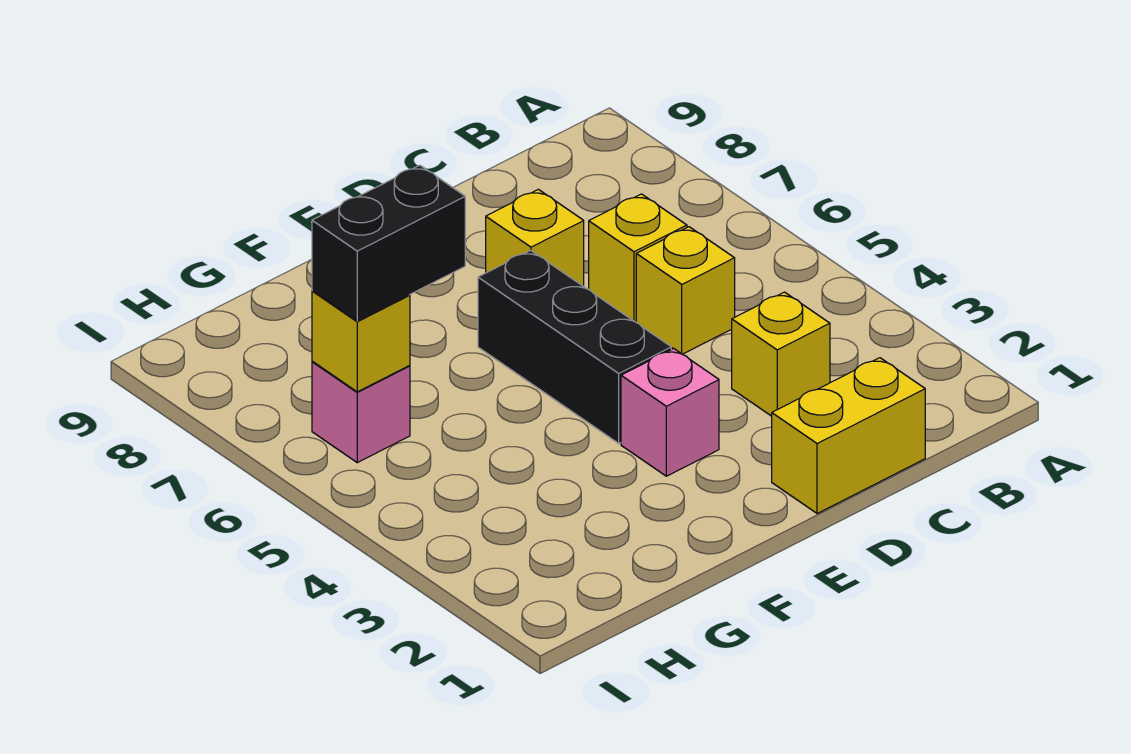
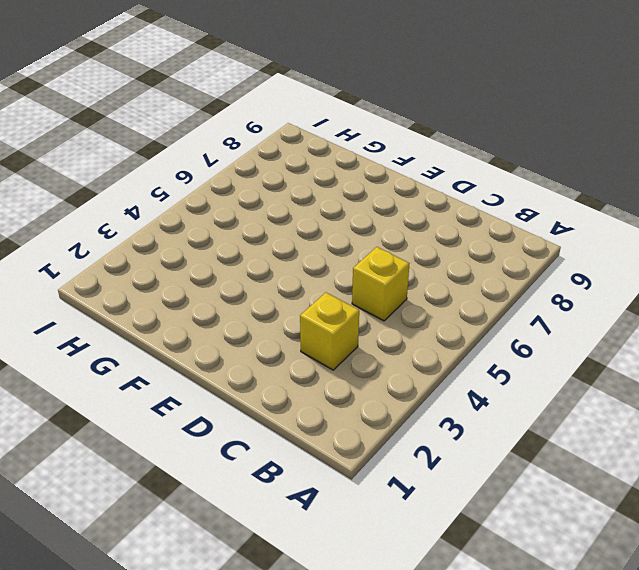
none -> yellow 1x2 brick [772,358,925,514]
none -> yellow 1x1 brick [589,194,687,322]

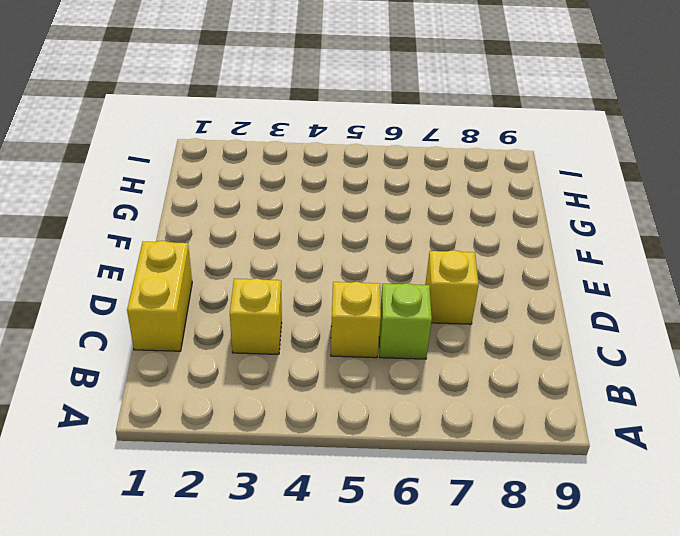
lime 1x1 brick [379,283,432,359] -> yellow 1x1 brick [589,194,687,322]
none -> pink 1x1 brick [621,349,719,476]
none -> black 1x3 brick [478,250,671,443]

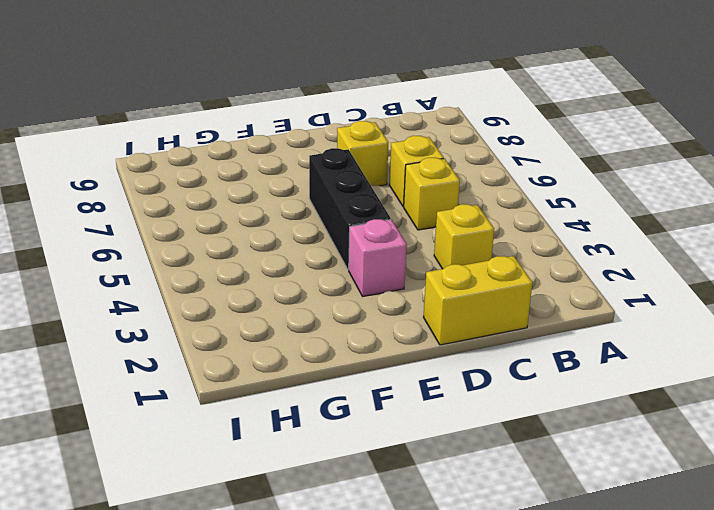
none -> pink 1x1 brick [312,361,410,463]
none -> yellow 1x1 brick [312,291,410,392]

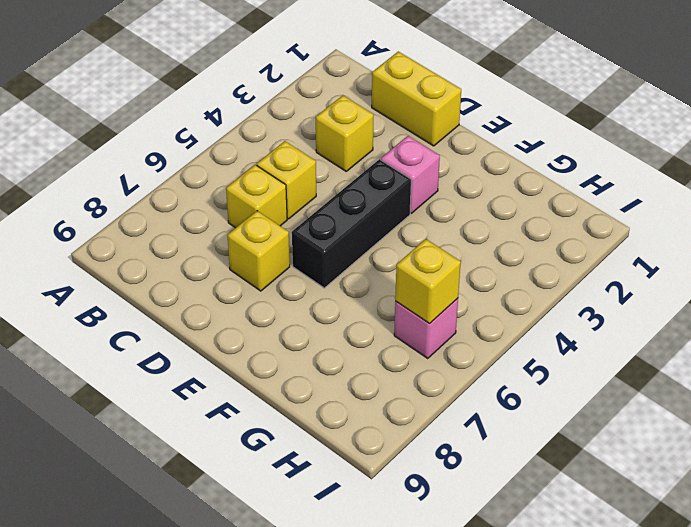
none -> black 1x2 brick [312,165,465,321]

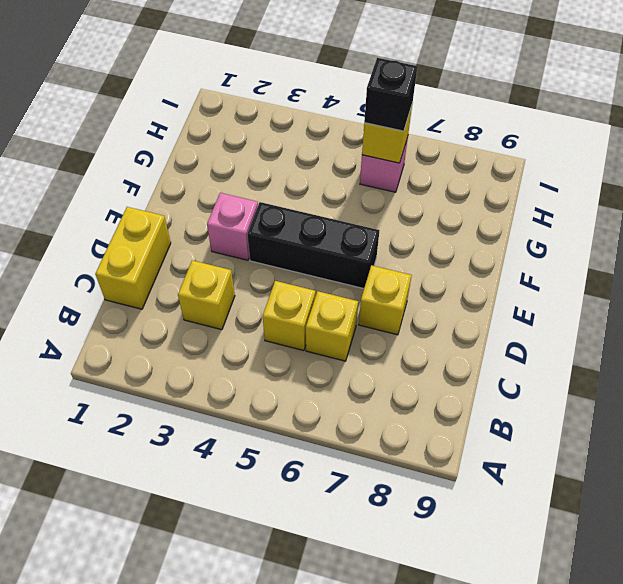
black 1x1 brick [364,58,417,131] -> black 1x2 brick [312,165,465,321]

